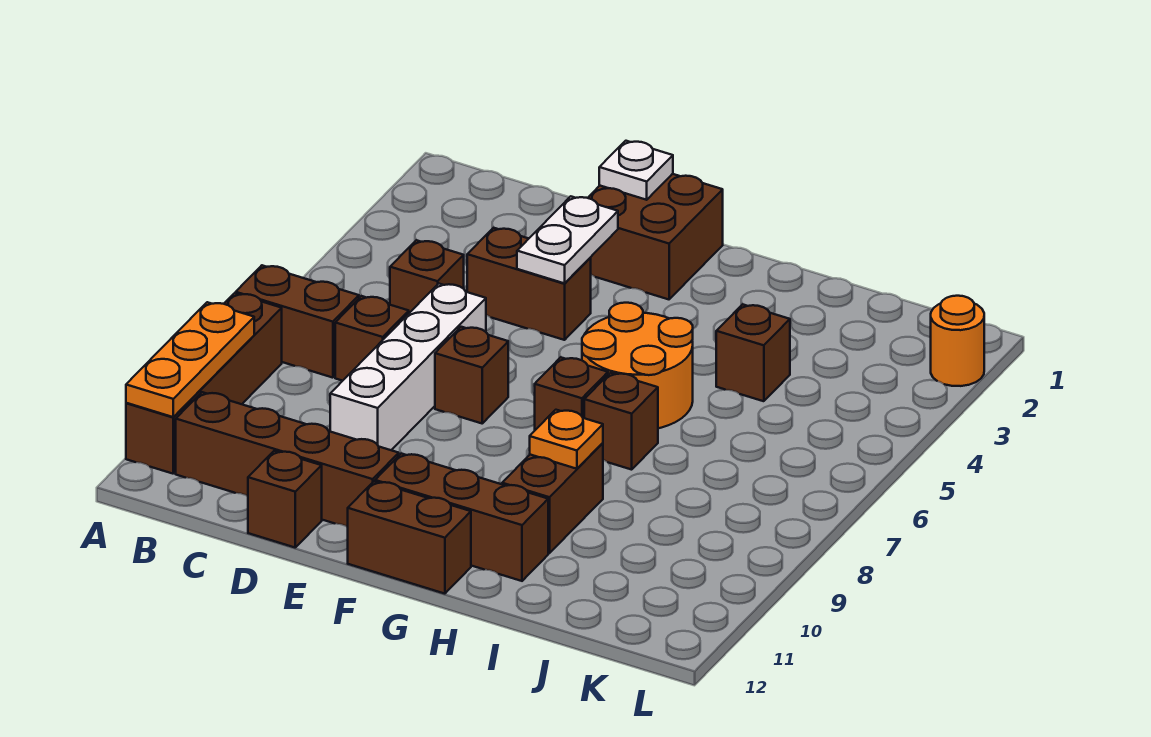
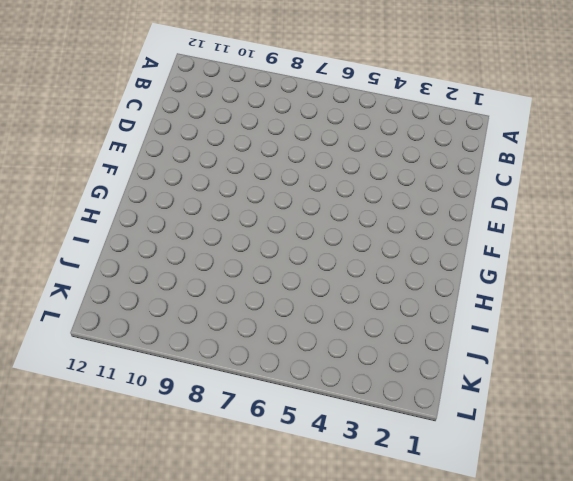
none -> brown 1x2 brick [236,265,359,378]
none -> brown 1x4 brick [126,293,282,474]
none -> brown 1x4 brick [176,392,399,527]

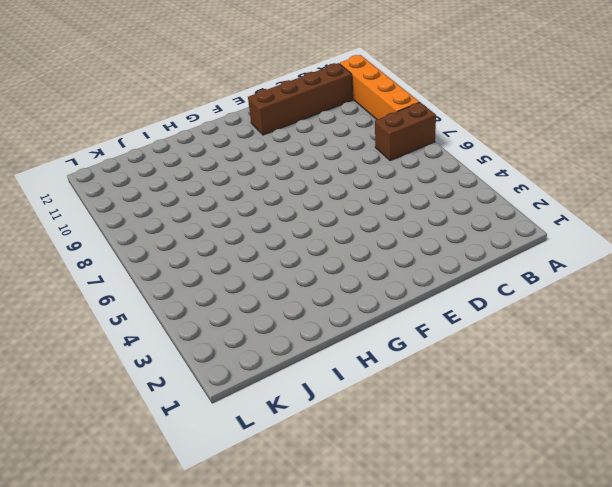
orange 1x4 brick [340,55,420,119] -> brown 1x4 brick [126,293,282,474]
none -> brown 1x1 brick [390,240,464,313]
none -> brown 1x1 brick [335,296,409,381]
none -> brown 1x2 brick [467,228,591,340]

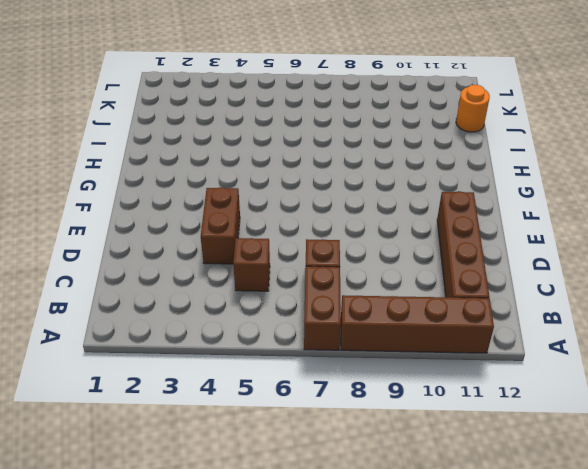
orange 1x1 round brick [456,85,490,132] -> orange 1x1 round brick moved to [931,296,984,386]
none -> white 1x4 brick [330,284,486,450]
none -> brown 1x1 brick [248,451,322,547]
none -> brown 2x2 brick [588,174,723,299]

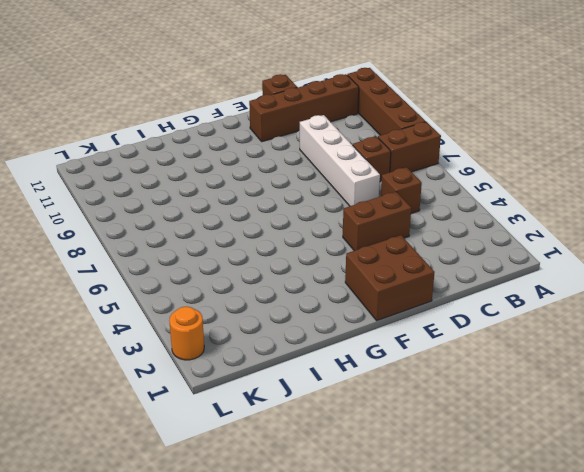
none -> brown 1x1 brick [435,327,508,423]
none -> brown 1x3 brick [375,453,548,581]
none -> brown 1x2 brick [348,482,471,594]

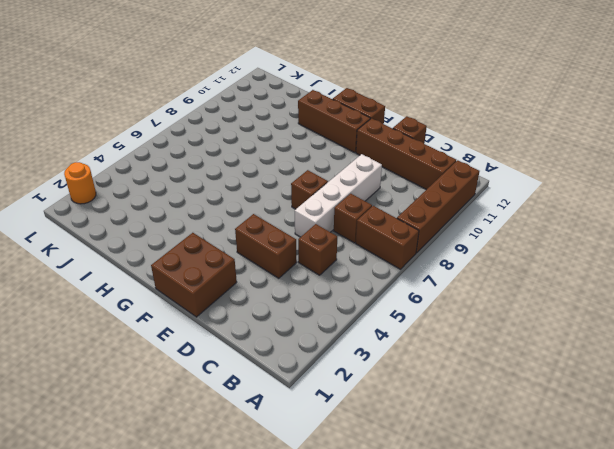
none -> orange 2x2 round brick [582,303,693,428]
none -> brown 1x1 brick [535,357,608,430]
none -> brown 1x1 brick [584,373,658,470]

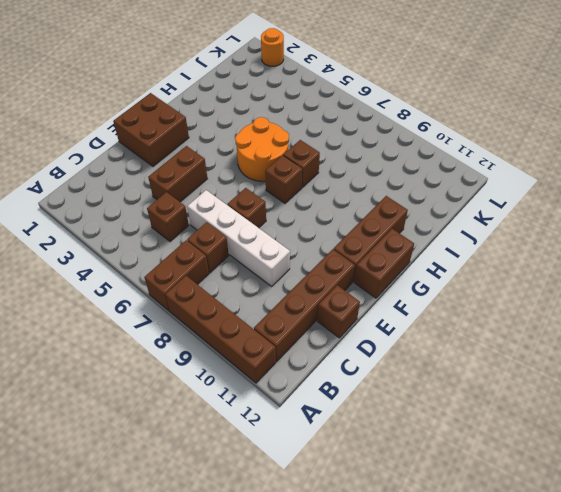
none -> brown 1x2 brick [502,443,603,553]
none -> brown 1x1 brick [716,304,790,401]
none -> orange 1x3 plate [126,302,254,417]

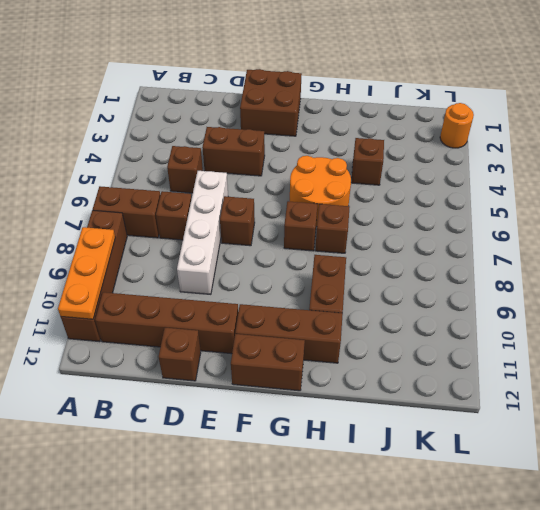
none -> white 1x1 plate [599,141,673,200]
none -> white 1x2 plate [517,196,618,283]
none -> orange 1x1 plate [530,410,603,469]

